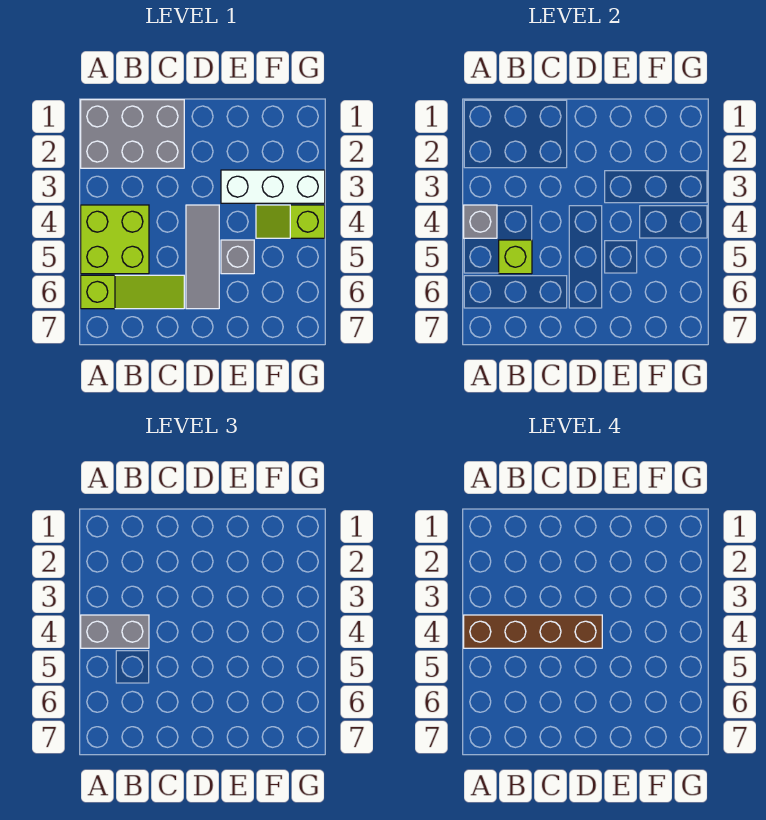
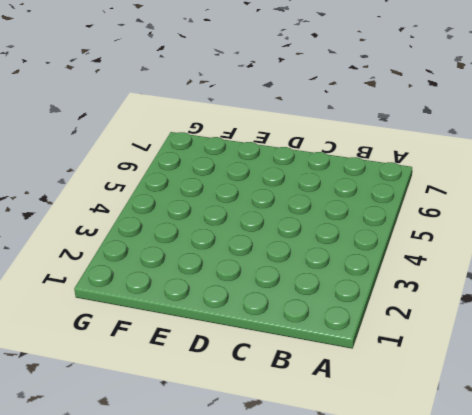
none -> grey 2x3 brick [81,100,184,168]
none -> lime 2x2 brick [81,205,149,274]

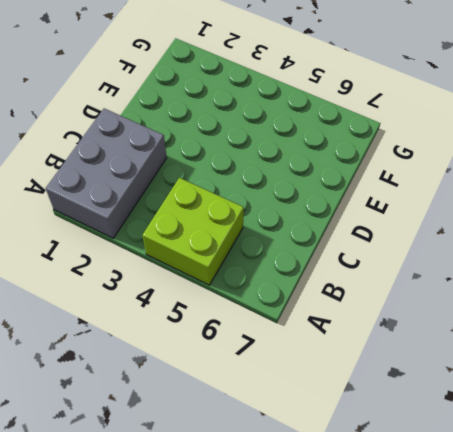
none -> lime 1x3 slope [81,275,184,309]
none -> grey 1x3 tile [186,205,219,309]

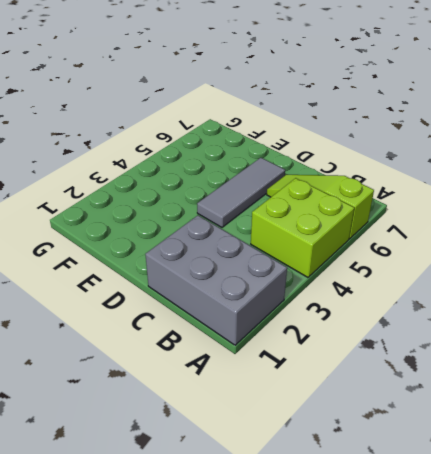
none -> white 1x3 brick [221,170,325,203]
none -> grey 1x1 brick [221,240,254,274]

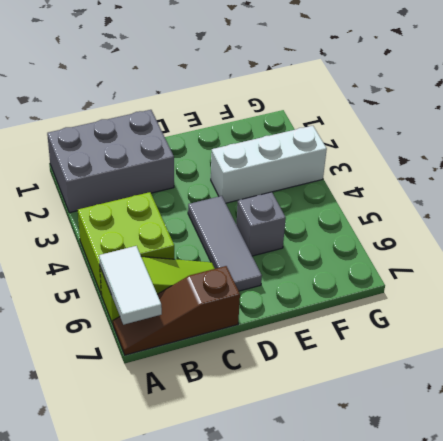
white 1x2 tile [99,246,162,325] -> none
brown 1x3 slope [113,266,240,355] -> none
none -> lime 1x2 slope [256,205,325,238]
none -> grey 1x1 brick [464,205,497,238]

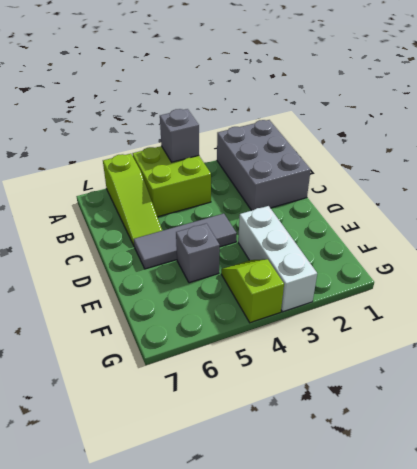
none -> lime 1x1 brick [499,240,532,274]
none -> grey 1x2 brick [81,615,149,648]

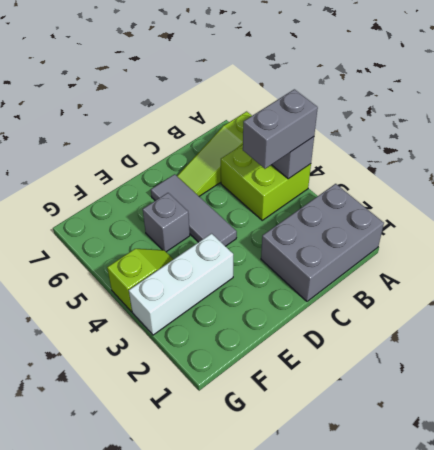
none -> lime 1x1 brick [499,240,532,274]
none -> brown 1x4 brick [464,615,602,648]

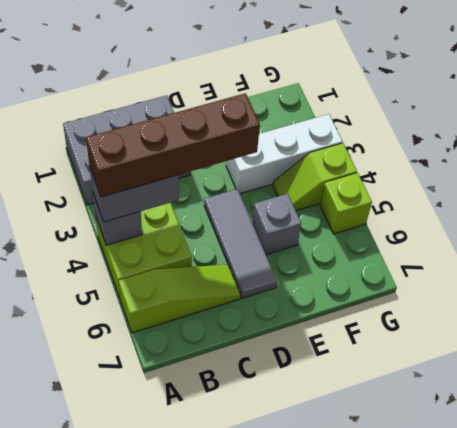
lime 1x1 brick [320,173,372,234] -> lime 1x1 brick moved to [499,240,532,274]

